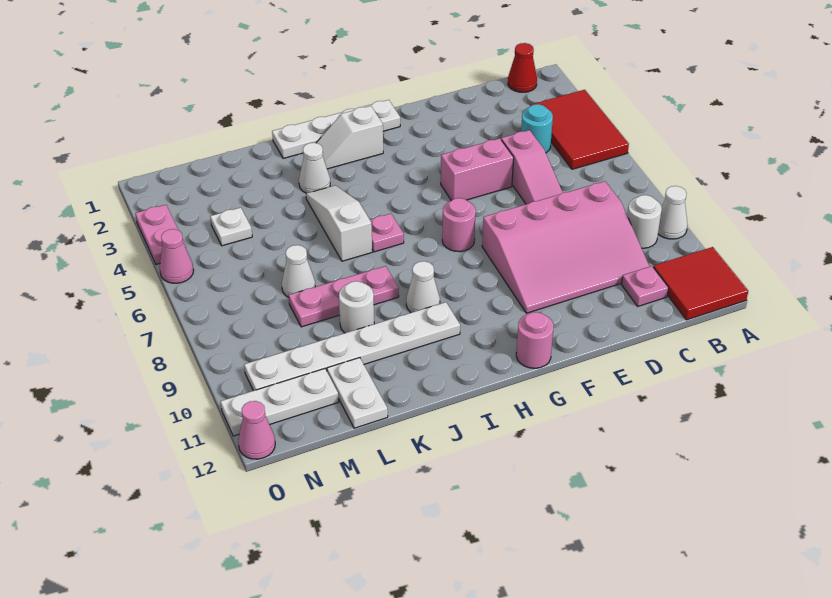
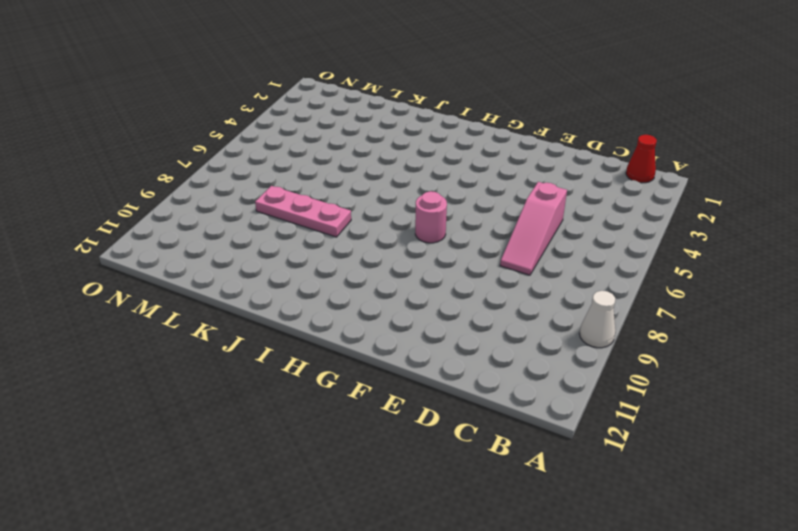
none -> red 2x3 tile [530,90,629,169]
none -> red 2x2 tile [653,247,748,320]
none -> white 1x1 round brick [627,195,662,248]

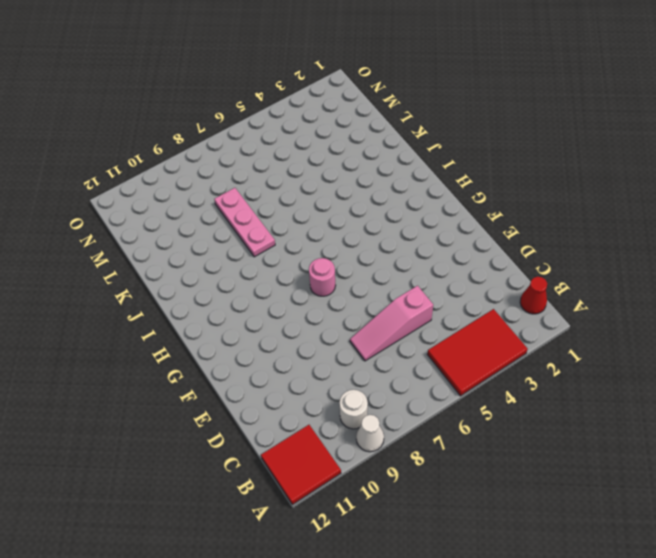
none -> cyan 1x1 round brick [521,104,553,153]
none -> pink 3x4 slope [482,181,650,313]
none -> pink 1x1 plate [622,266,669,306]

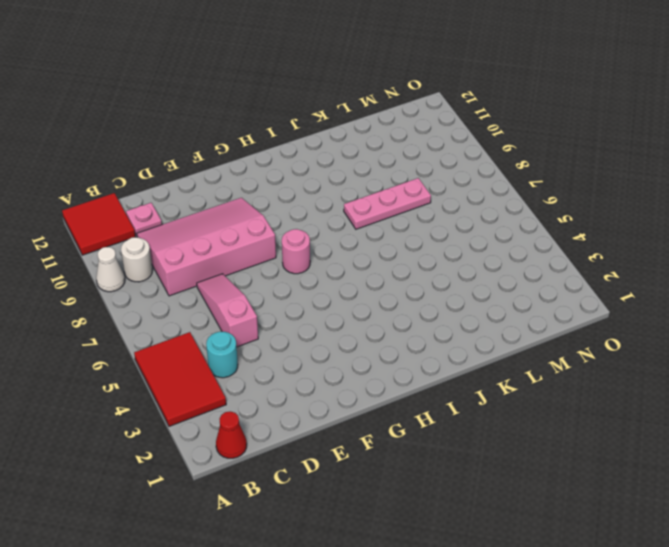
none -> pink 1x2 brick [441,138,514,201]
none -> white 1x4 plate [272,100,400,158]
none -> pink 1x1 round brick [516,312,553,368]

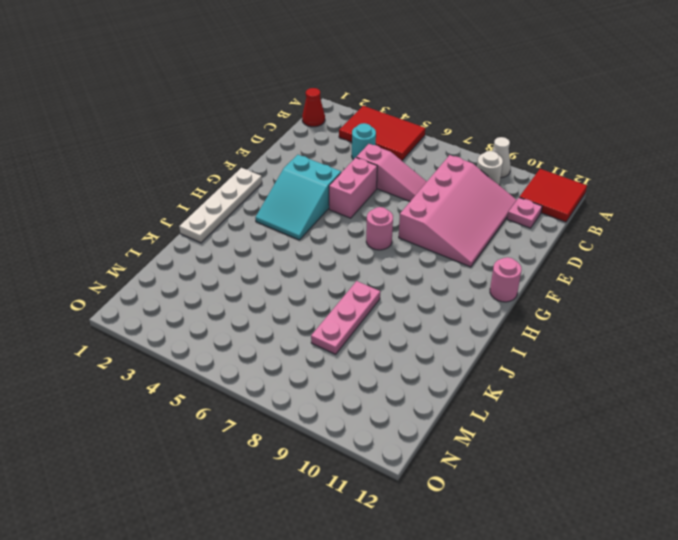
cyan 2x3 slope [255,155,341,240] -> none
none -> white 1x2 slope [316,106,383,169]
none -> pink 1x1 plate [370,214,404,252]
none -> white 1x1 cone [406,261,440,313]

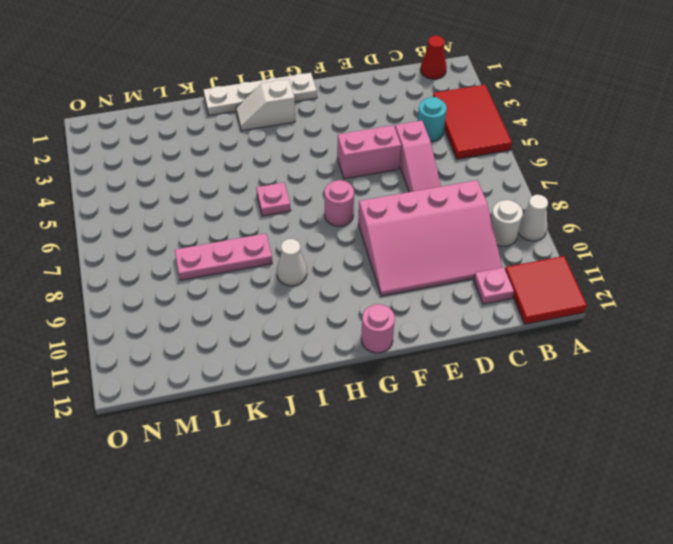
none -> white 1x6 plate [244,302,460,391]
none -> white 1x1 cone [299,143,330,193]
none -> white 1x3 slope [306,185,372,261]

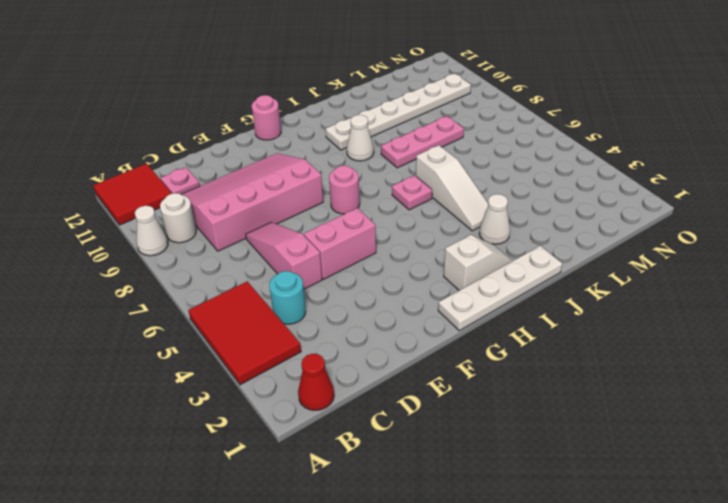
none -> white 1x1 round brick [339,281,374,333]
none -> white 1x1 cone [282,245,315,297]
none -> white 1x2 plate [327,358,388,428]

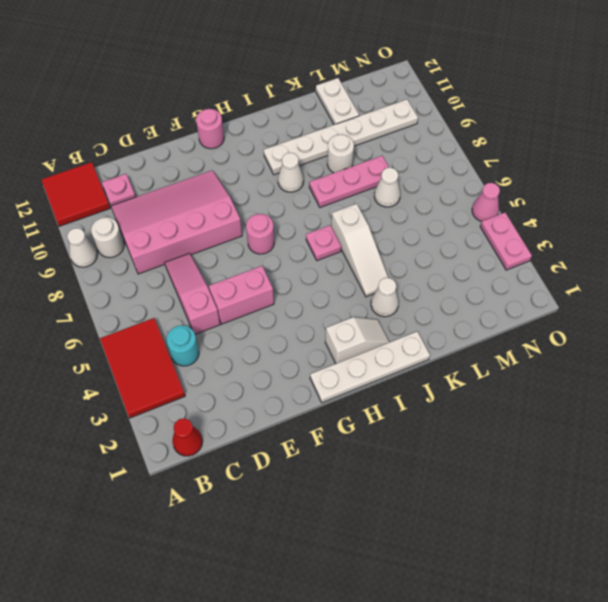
none -> white 1x1 plate [210,208,252,246]
none -> white 1x3 plate [221,369,339,436]
none -> pink 1x1 cone [238,401,275,459]

